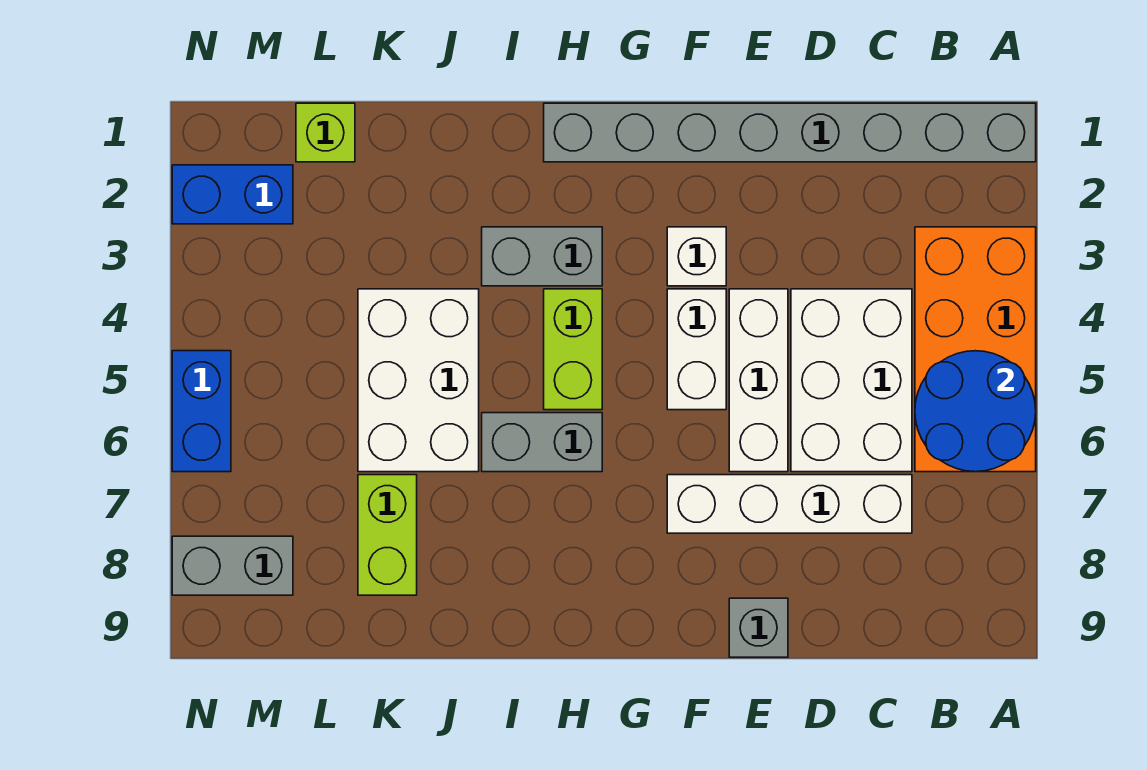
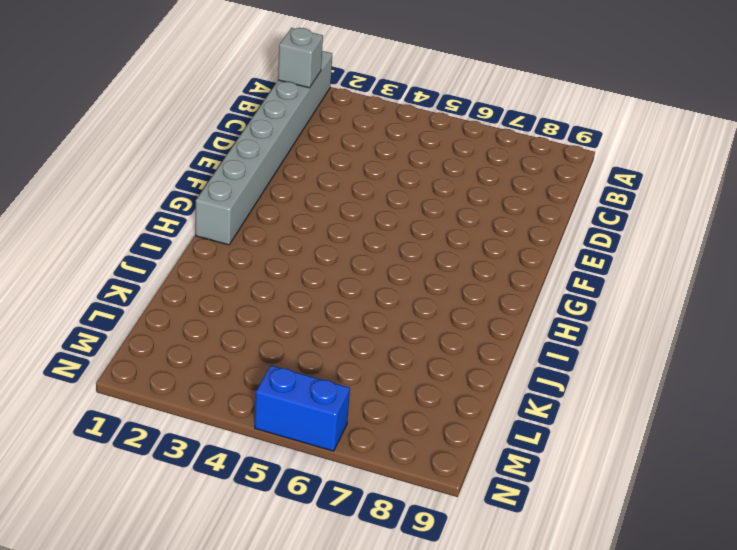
grey 1x1 brick [278,28,323,88] -> grey 1x1 brick moved to [729,598,788,657]
none -> orange 2x4 brick [915,227,1036,472]
none -> white 2x3 brick [791,289,912,472]
none -> white 1x4 brick [667,475,912,533]

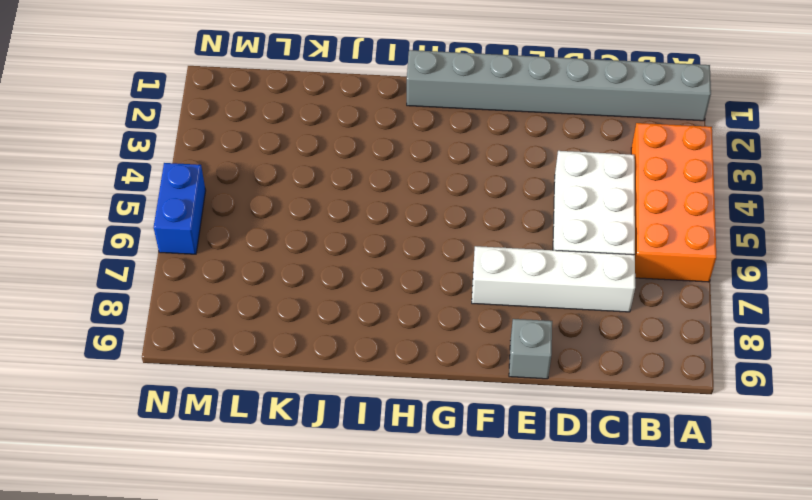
none -> white 1x3 brick [729,289,788,472]
none -> white 1x1 brick [667,227,726,286]
none -> white 1x2 brick [667,289,726,410]

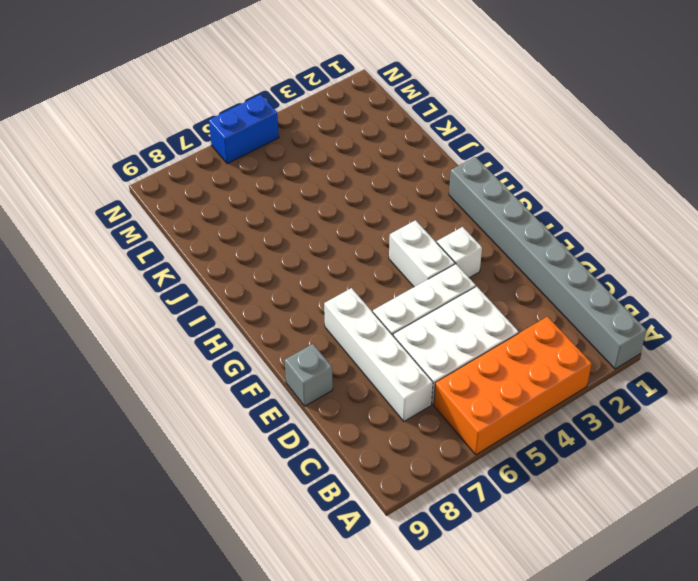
white 1x2 brick [389,220,455,287] -> white 1x2 brick turned to [667,289,726,410]
none -> grey 1x2 brick [482,227,602,286]
none -> lime 1x2 brick [544,289,602,410]
none -> grey 1x2 brick [482,413,602,472]

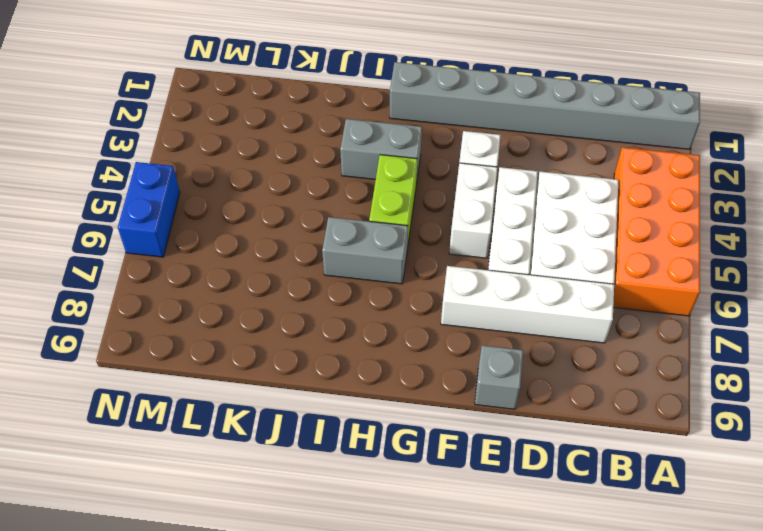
none -> white 2x3 brick [358,289,479,472]
none -> lime 1x2 brick [358,475,417,595]
none -> lime 1x1 brick [296,103,355,162]

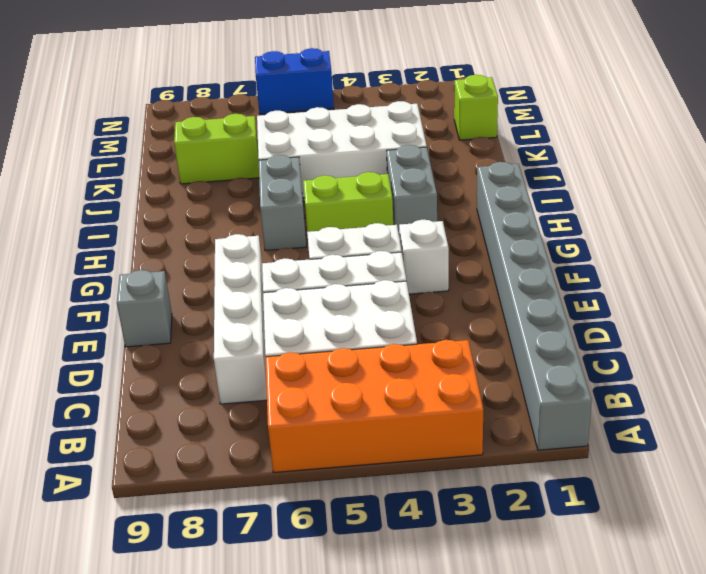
white 2x4 brick [257,101,427,198] -> white 2x3 brick [358,289,479,472]
none -> blue 1x2 brick [172,165,293,224]
none -> grey 1x2 brick [172,536,293,595]
none -> blue 2x2 round brick [915,351,1036,472]

